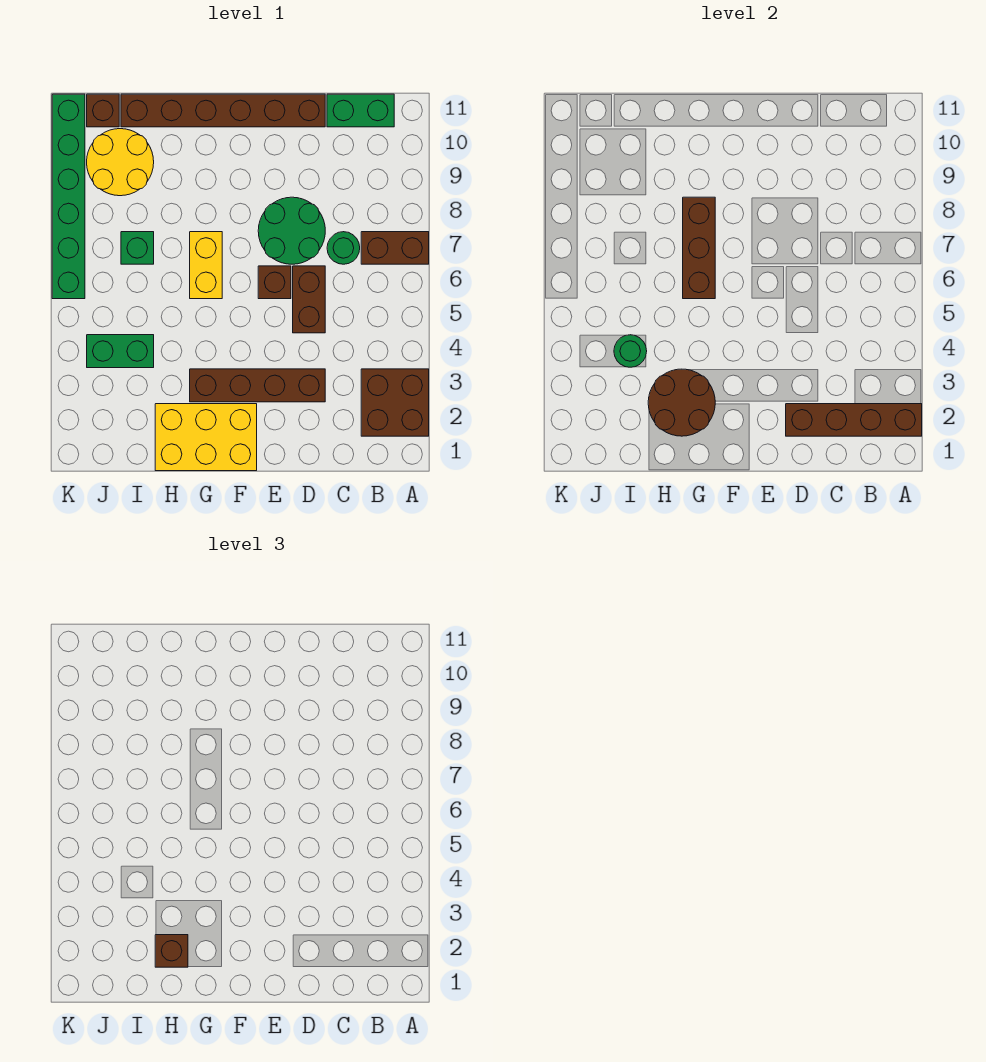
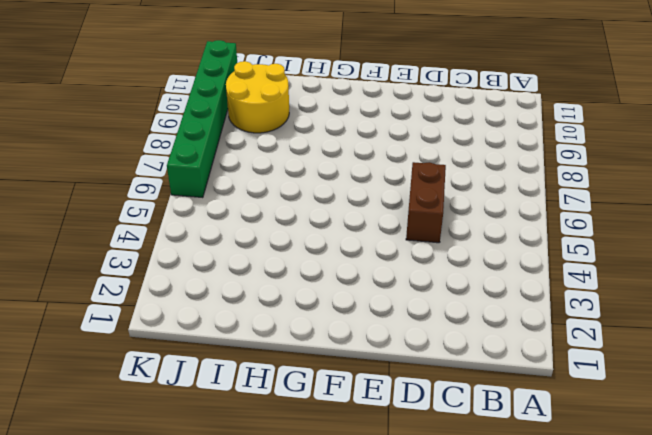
none -> brown 2x2 brick [361,369,429,436]
none -> brown 1x2 brick [361,232,429,264]
none -> green 1x2 brick [327,94,394,127]

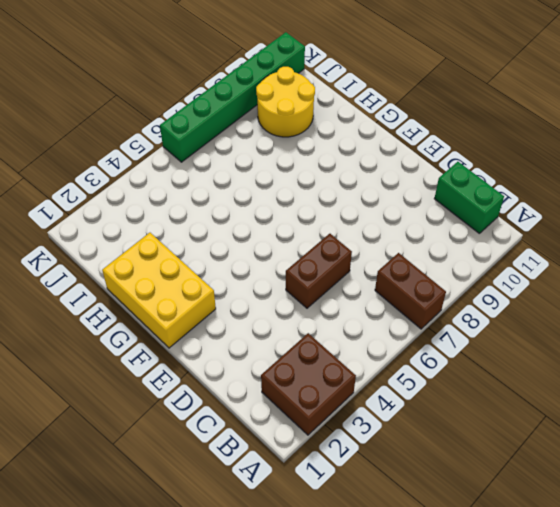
none -> green 1x1 round brick [327,232,360,264]
none -> brown 1x4 brick [190,369,325,402]
none -> green 2x2 round brick [258,197,325,264]

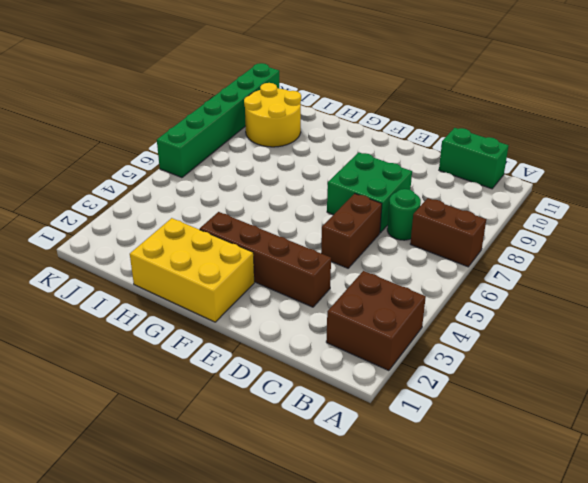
green 2x2 brick [327,152,412,233] -> green 2x2 round brick [258,197,325,264]
none -> brown 1x6 brick [121,94,325,127]
none -> brown 1x1 brick [258,266,291,299]
none -> yellow 1x2 brick [190,232,222,299]

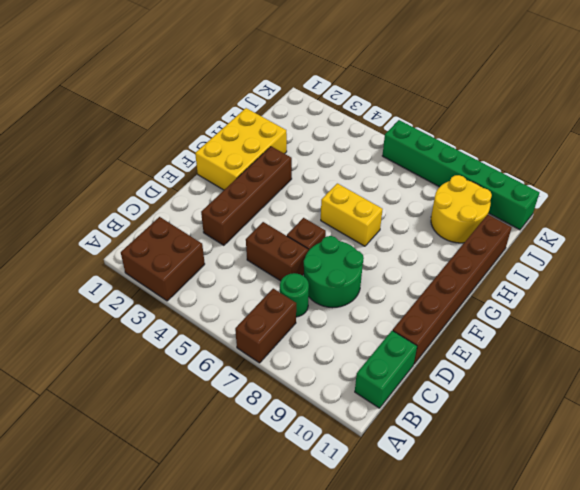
none -> green 1x2 brick [87,335,154,368]
none -> green 1x1 brick [121,232,154,264]
none -> brown 1x1 brick [87,94,119,127]

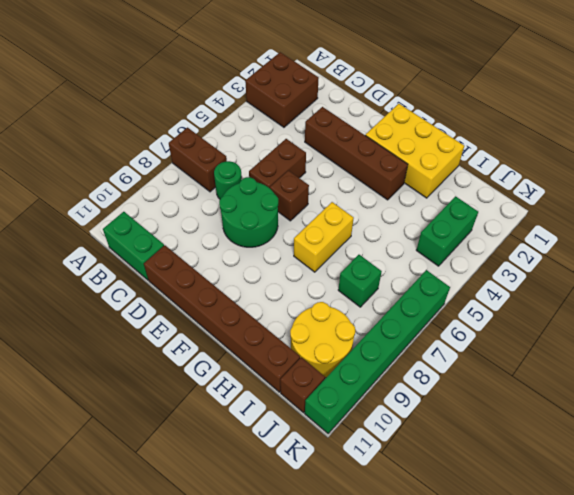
green 1x2 brick [416,196,478,266] -> green 1x2 brick turned to [87,335,154,368]
none -> brown 1x4 brick [786,404,922,436]
none -> brown 2x2 round brick [648,369,715,436]
none -> brown 1x3 brick [683,197,715,299]

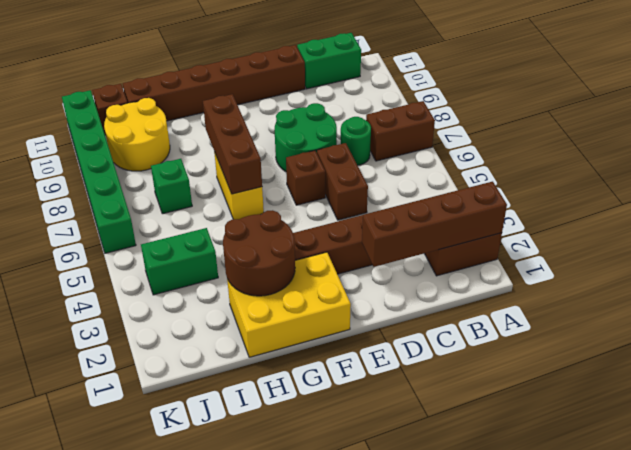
none -> green 1x1 round brick [614,335,647,367]
none -> brown 1x1 brick [155,935,188,967]

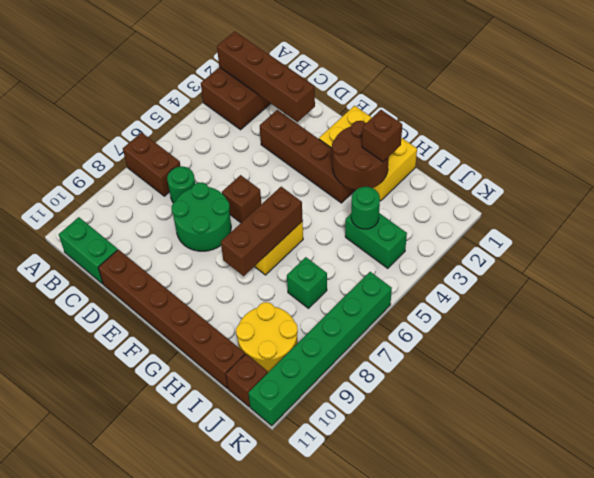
none -> brown 1x2 brick [293,266,325,333]

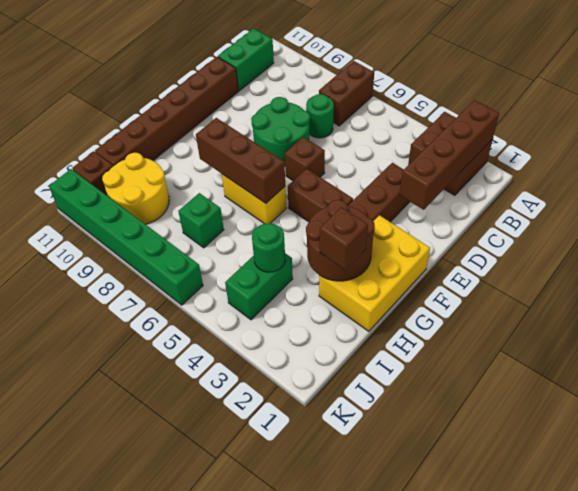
brown 1x2 brick [288,169,353,222] -> brown 1x2 brick moved to [293,266,325,333]

